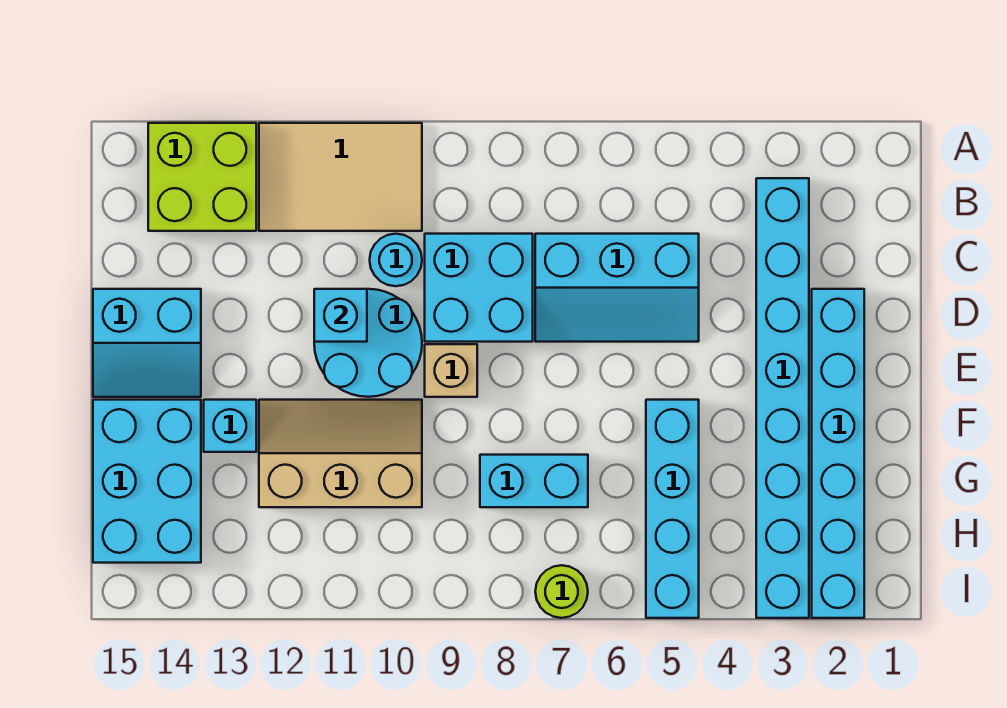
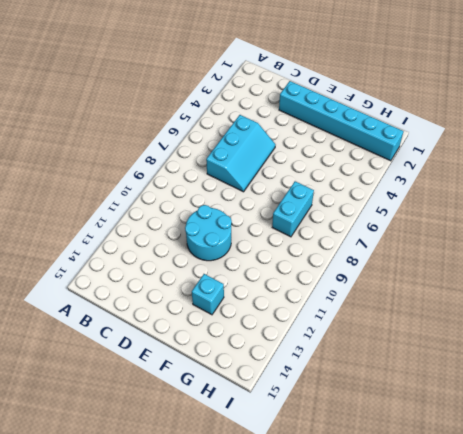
none -> tan 2x3 tile [259,123,422,231]
none -> lime 2x2 brick [148,123,256,231]
none -> cyan 1x8 brick [756,178,809,618]

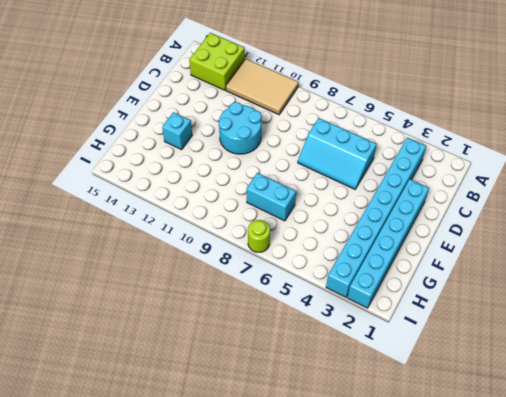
none -> cyan 2x2 brick [425,234,533,342]
none -> cyan 1x1 round brick [370,234,422,286]
none -> cyan 2x2 slope [93,289,201,397]

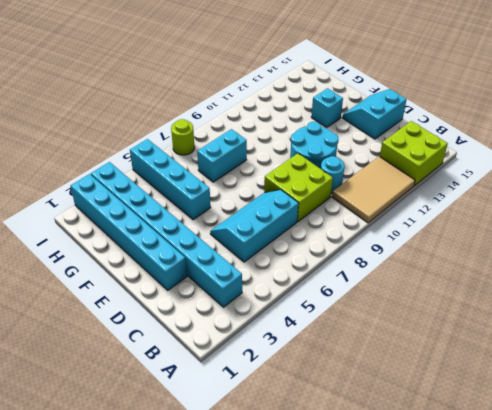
lime 2x2 brick [264,153,333,222] -> cyan 2x2 brick [425,234,533,342]
none -> tan 1x1 brick [425,344,477,397]
none -> tan 2x3 slope [259,400,422,507]
none -> cyan 2x3 brick [93,400,201,563]

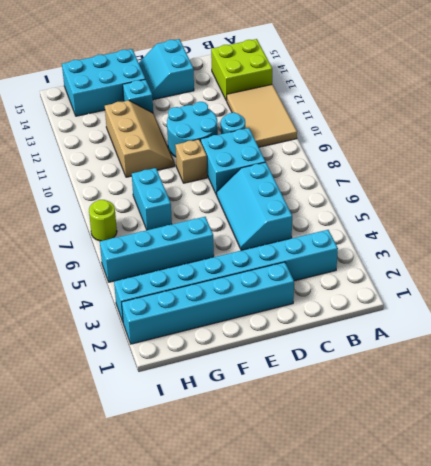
none -> cyan 1x1 brick [314,289,367,342]

